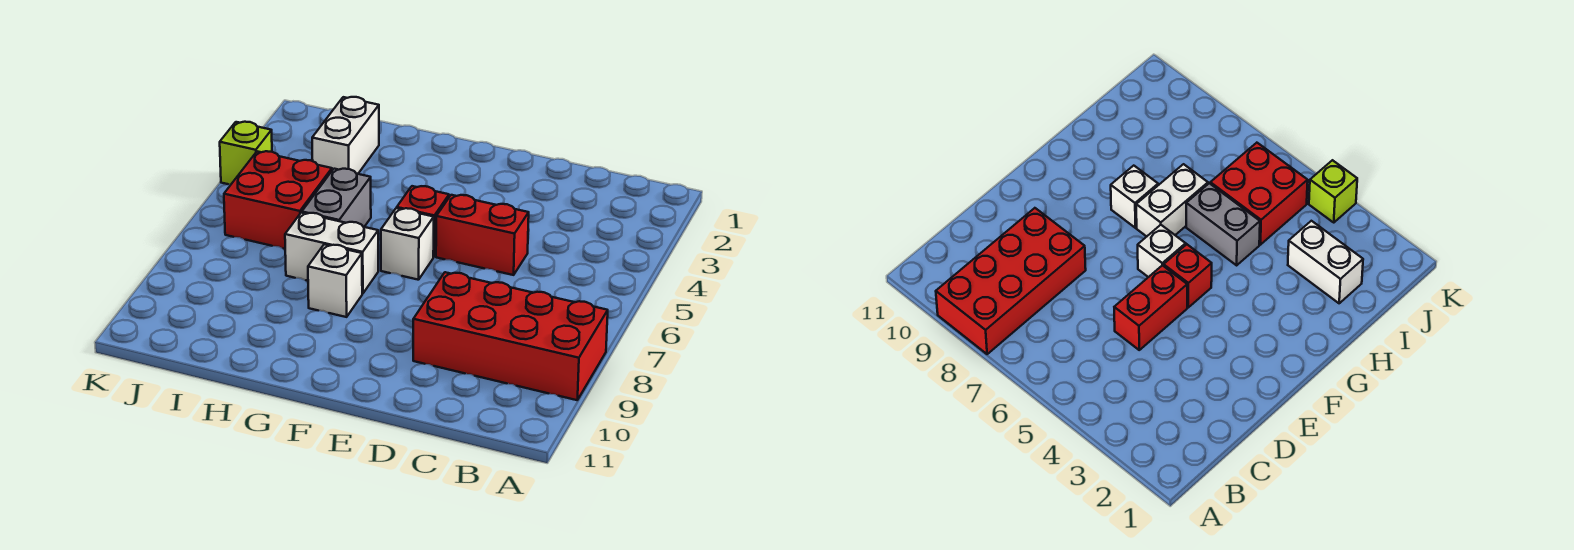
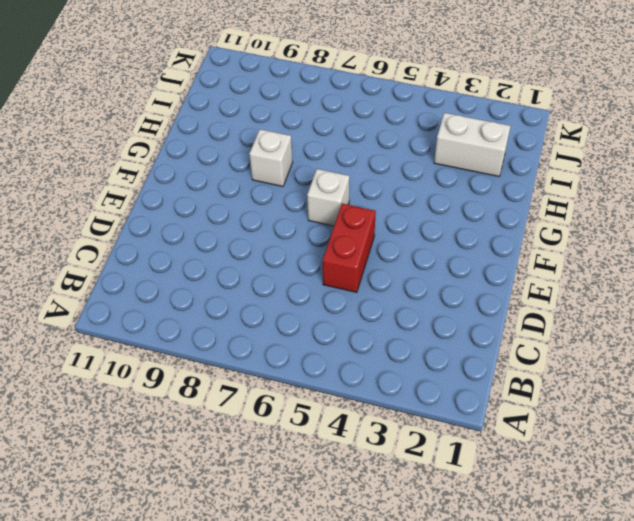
none -> red 2x4 brick [413,272,608,400]
none -> red 1x1 brick [397,186,449,257]

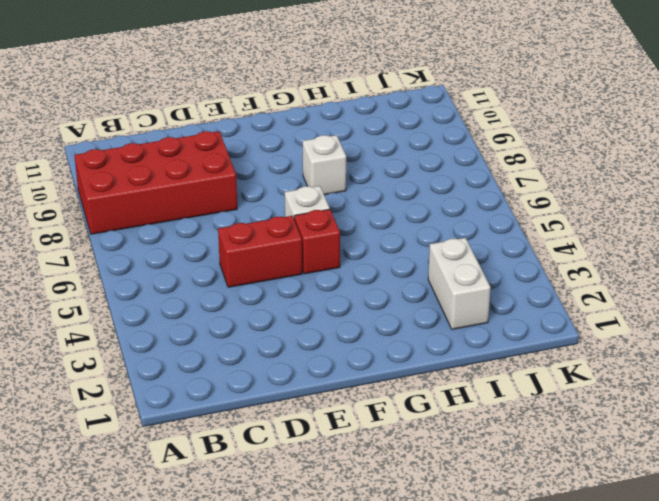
none -> white 1x2 brick [285,213,378,294]
none -> grey 1x2 brick [302,169,371,227]

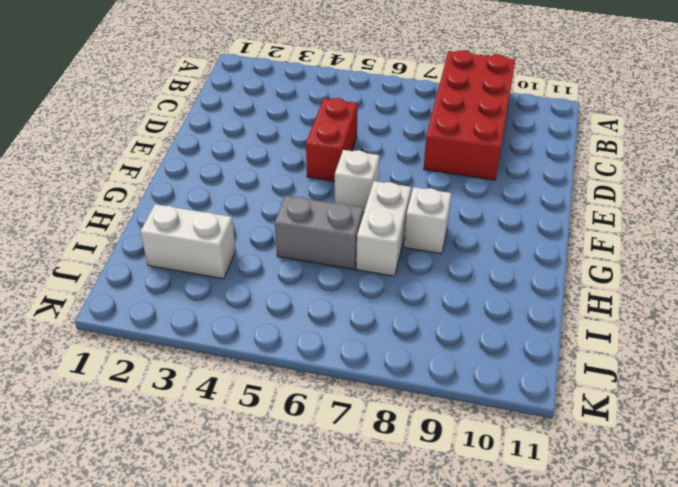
none -> red 1x1 brick [397,186,449,257]
none -> red 2x2 brick [224,151,332,249]

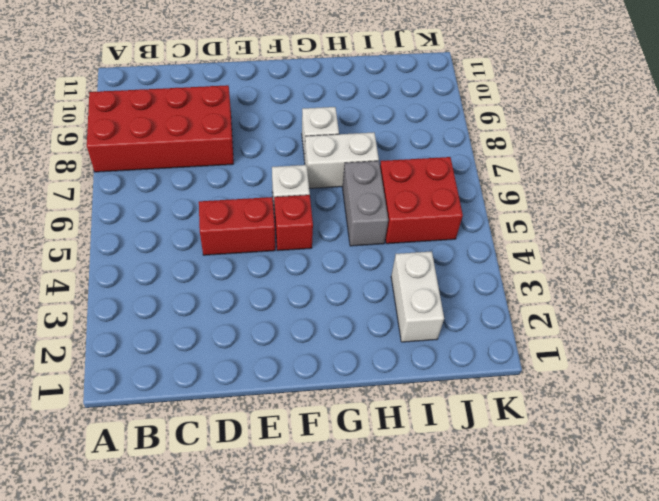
none -> lime 1x1 brick [220,122,272,184]

